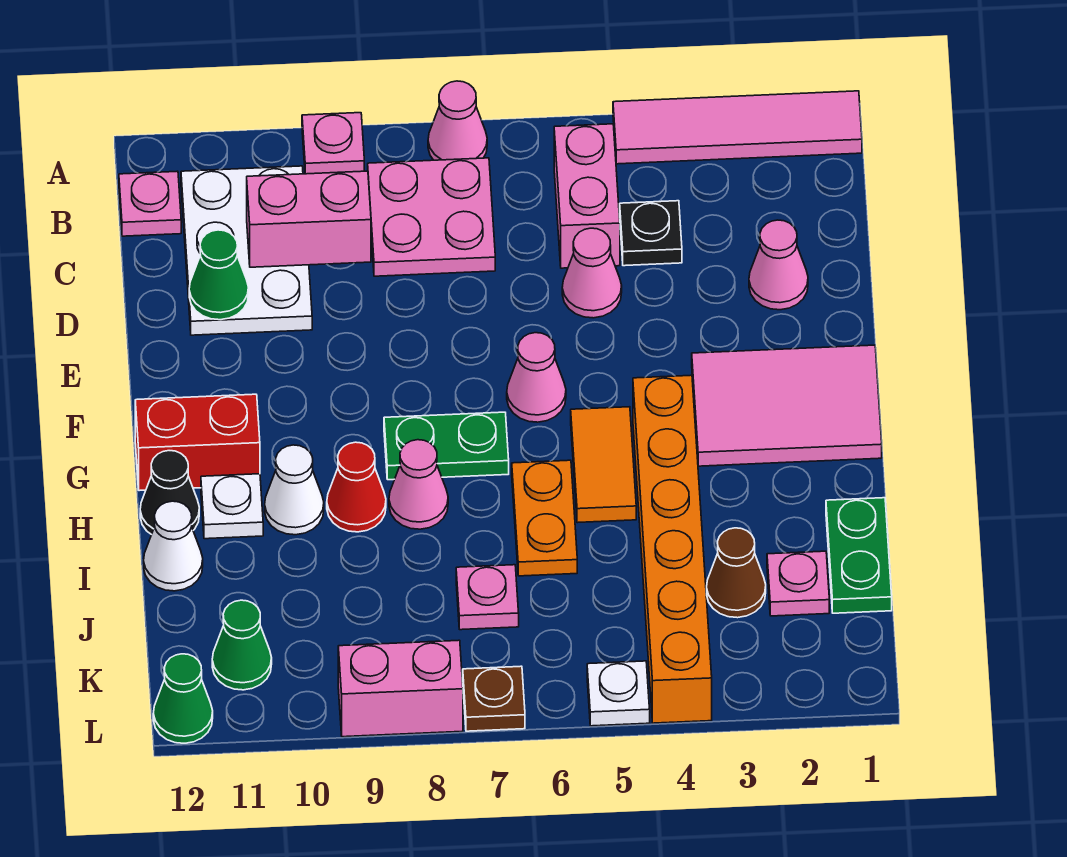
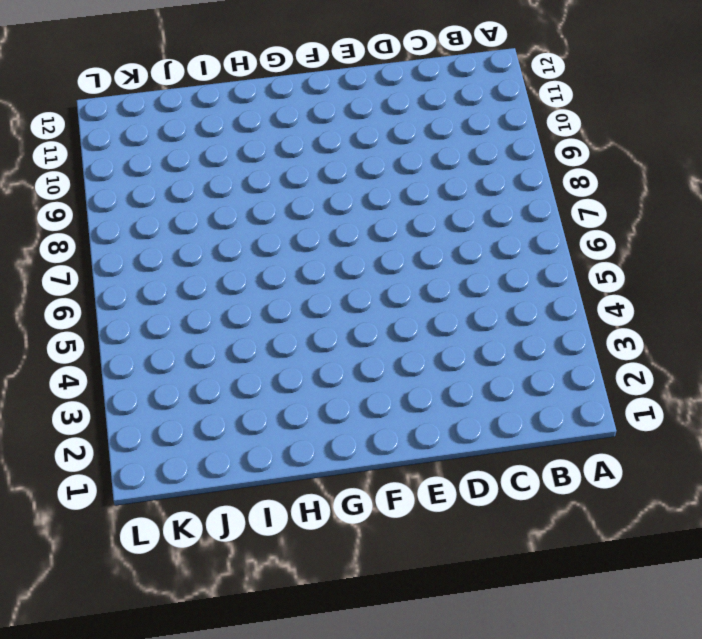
none -> pink 1x4 tile [613,91,862,164]
none -> pink 1x1 cone [428,81,487,160]
none -> pink 1x1 plate [302,113,364,174]
none -> pink 1x2 brick [554,124,620,268]

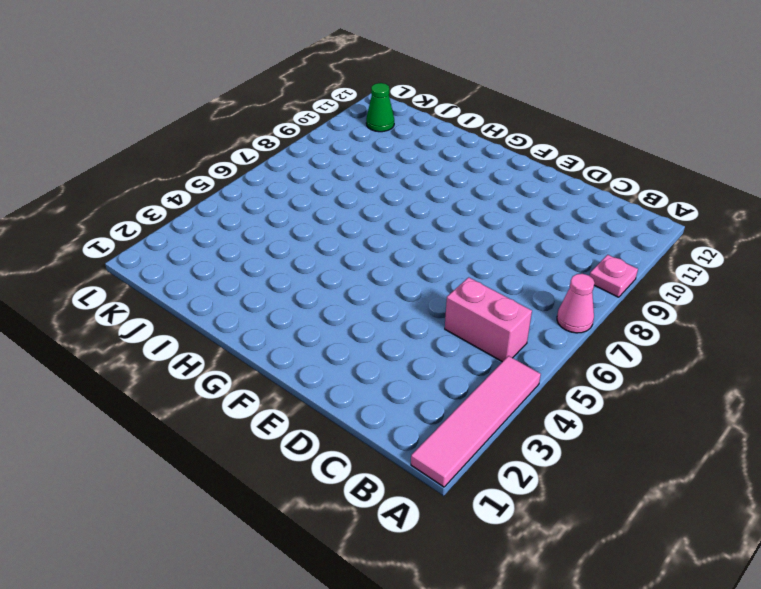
none -> pink 2x2 plate [368,158,495,276]
none -> white 2x3 plate [181,166,312,335]
none -> pink 1x1 plate [119,171,181,236]
none -> black 1x1 plate [620,201,682,266]

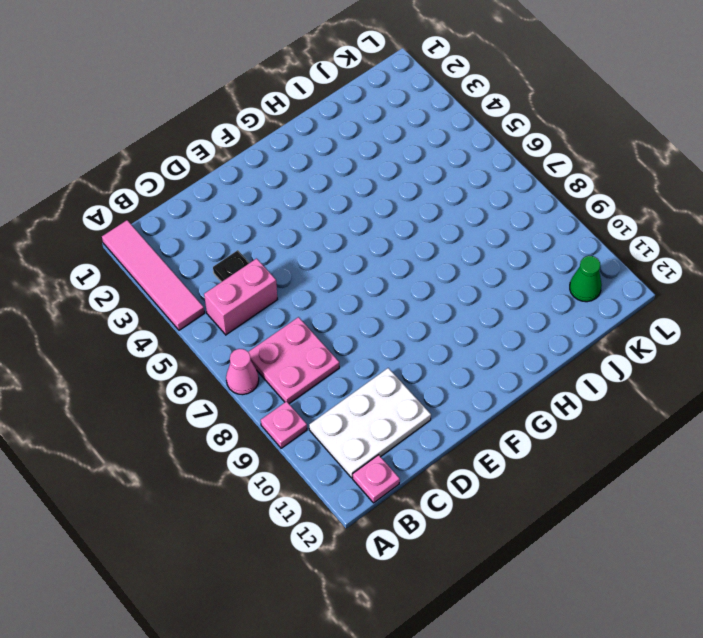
none -> pink 1x1 cone [749,220,808,310]
none -> pink 1x1 cone [562,228,622,318]
none -> pink 2x3 tile [692,345,882,466]
none -> pink 1x1 cone [507,333,566,422]

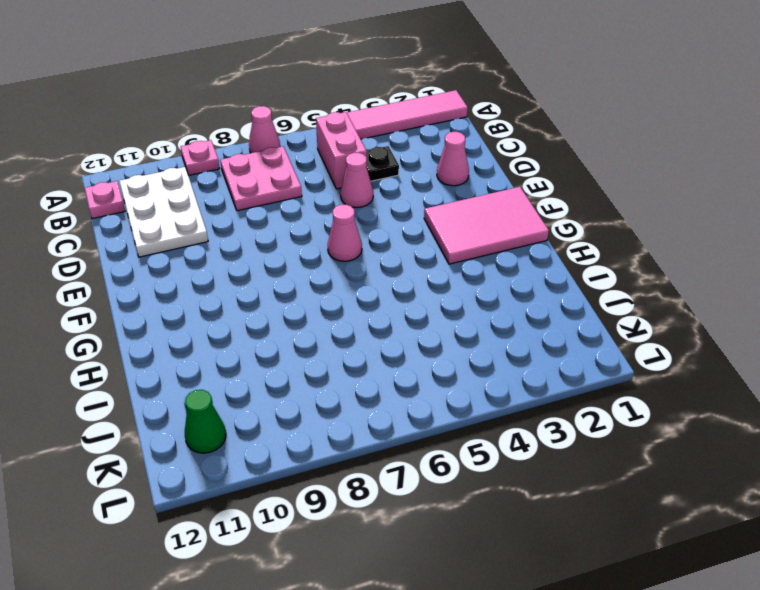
none -> orange 1x6 brick [633,375,712,723]
none -> orange 1x2 tile [571,407,636,523]
none -> green 1x2 plate [384,412,509,480]
none -> red 1x2 brick [135,394,260,491]

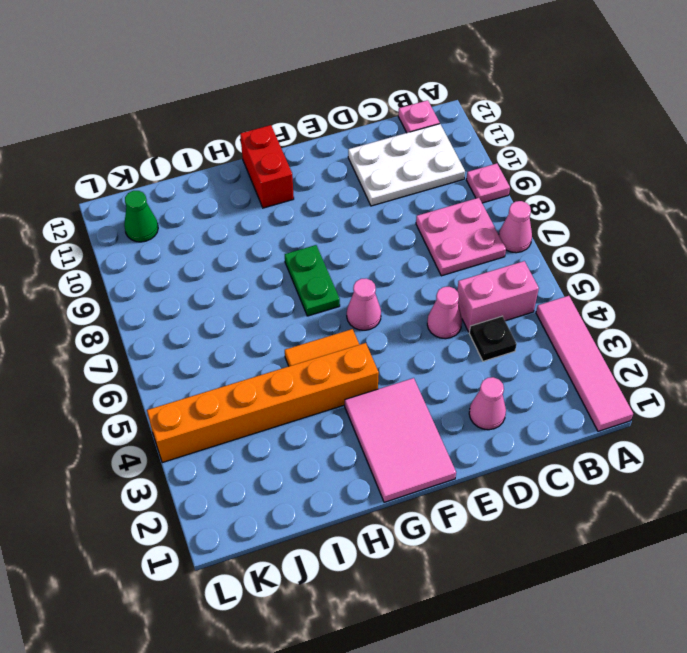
none -> orange 1x2 plate [512,460,577,576]
none -> pink 1x1 cone [389,440,448,529]
none -> red 1x1 cone [327,442,386,532]
none -> white 1x1 cone [265,445,324,535]

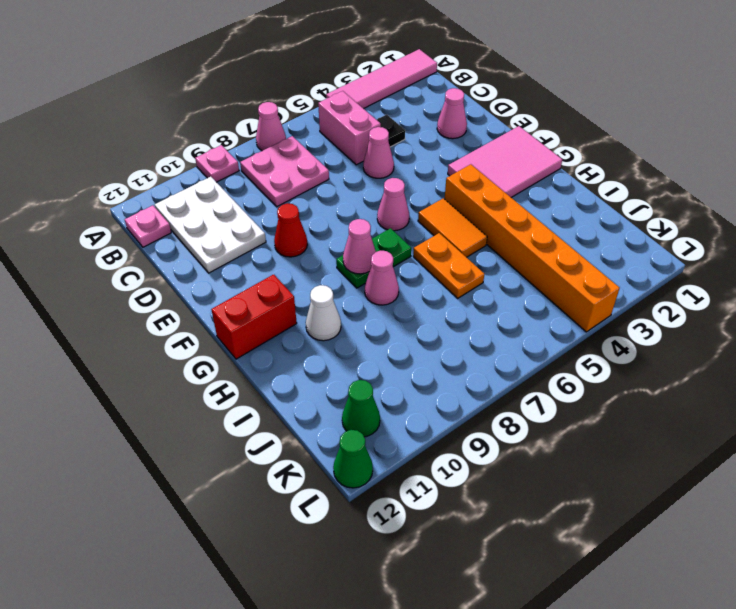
red 1x1 cone [274,203,307,257] -> red 1x1 cone moved to [327,442,386,532]
pink 1x1 cone [343,219,376,274] -> none
none -> white 1x1 plate [201,474,263,539]
none -> black 1x1 cone [140,451,199,535]
none -> green 1x2 plate [826,498,892,613]
none -> white 1x1 cone [144,501,203,591]

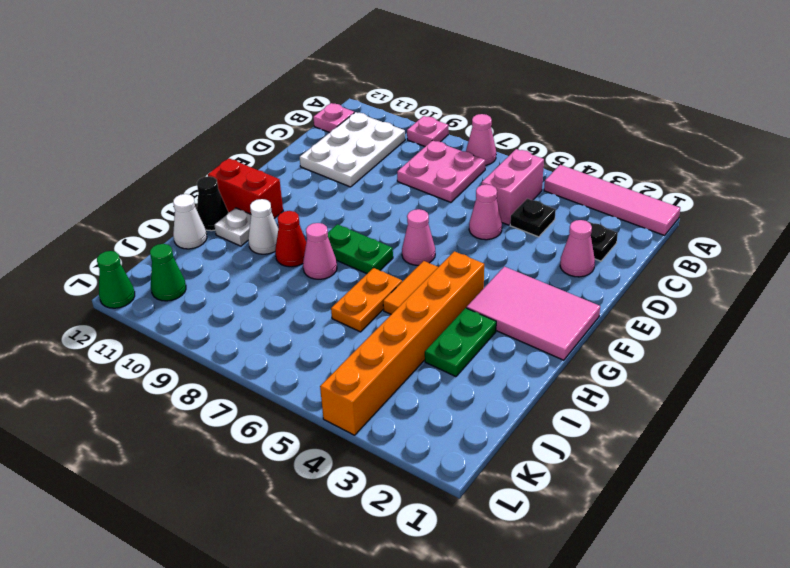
black 1x1 plate [589,222,618,261] -> none
green 1x2 plate [425,308,496,377] -> green 1x2 plate moved to [826,498,892,613]
none -> pink 1x1 plate [767,551,829,616]
none -> brown 1x1 cone [707,528,766,618]
none -> pink 1x1 plate [456,565,519,630]
none -> white 1x1 plate [587,661,650,726]

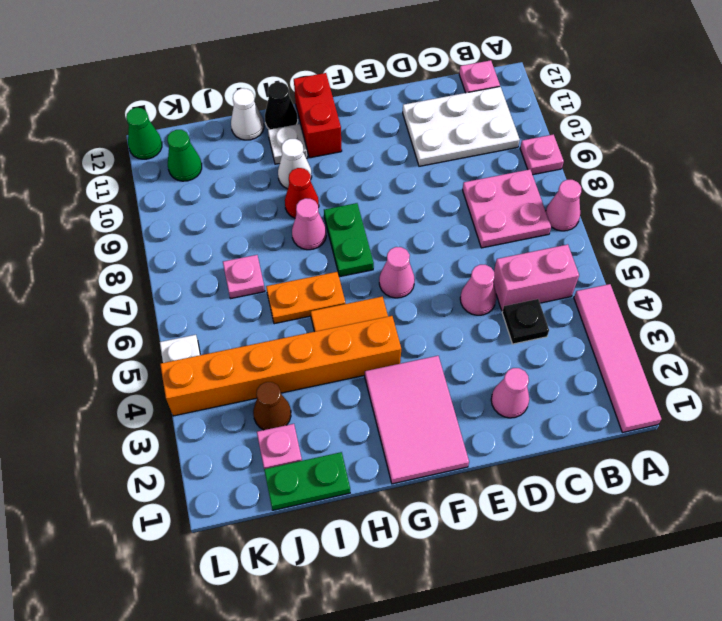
none -> brown 1x1 plate [463,666,525,731]
none -> pink 1x2 brick [338,640,463,737]
none -> pink 1x2 brick [247,171,371,267]
none -> green 1x1 cone [189,230,248,320]

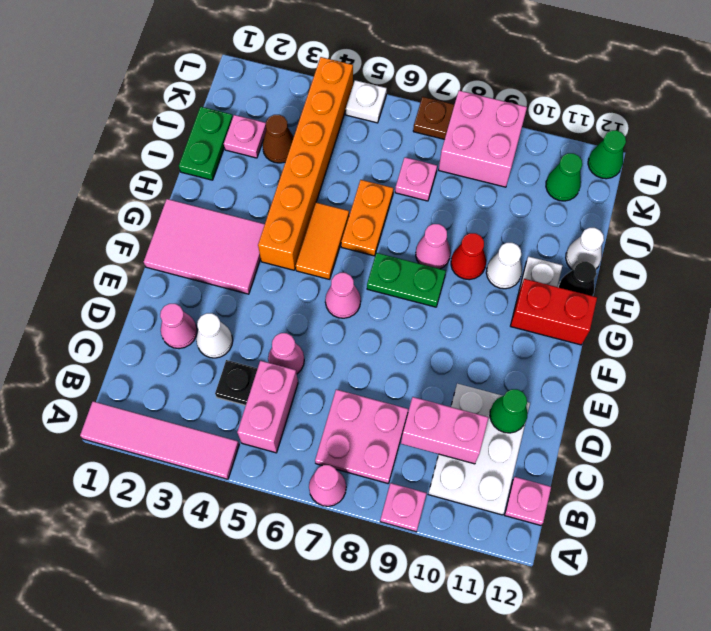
white 1x1 cone [196,313,233,358] -> none
pink 2x2 brick [439,91,527,187] -> pink 1x2 brick [338,640,463,737]

